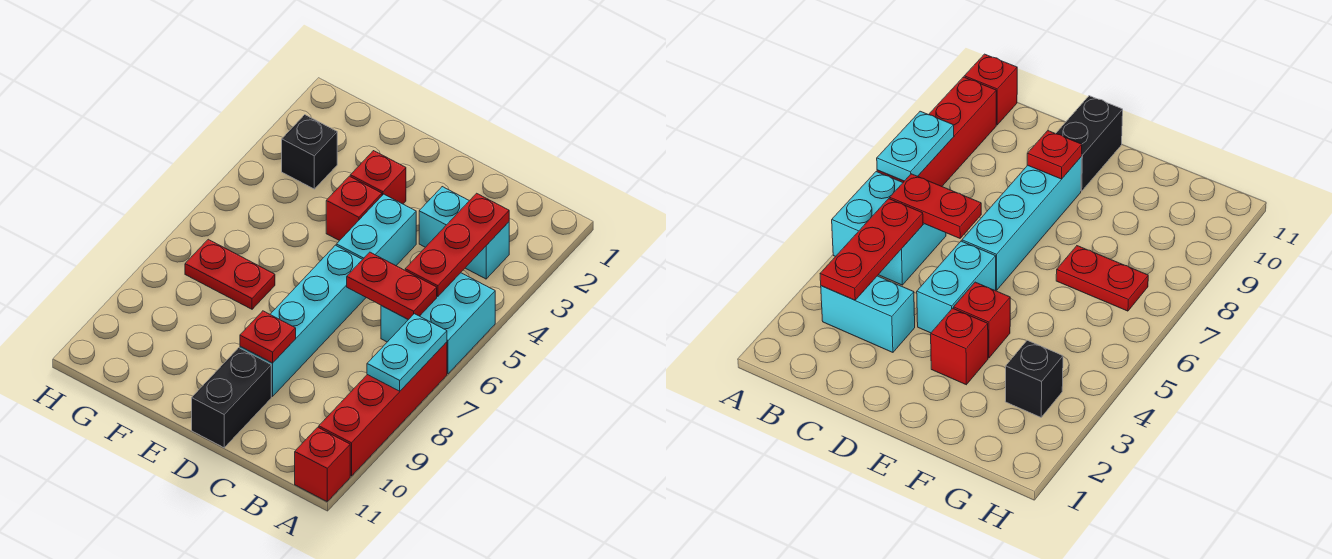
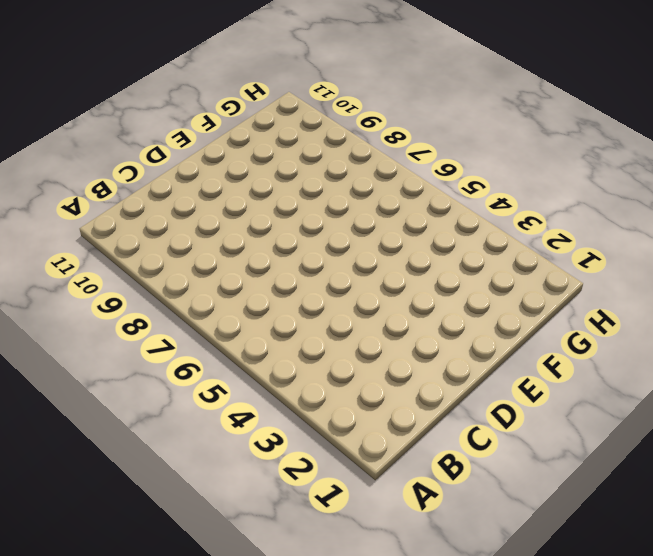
none -> cyan 2x2 brick [381,273,495,374]
none -> red 1x4 brick [319,342,447,476]
none -> red 1x1 brick [295,427,350,501]

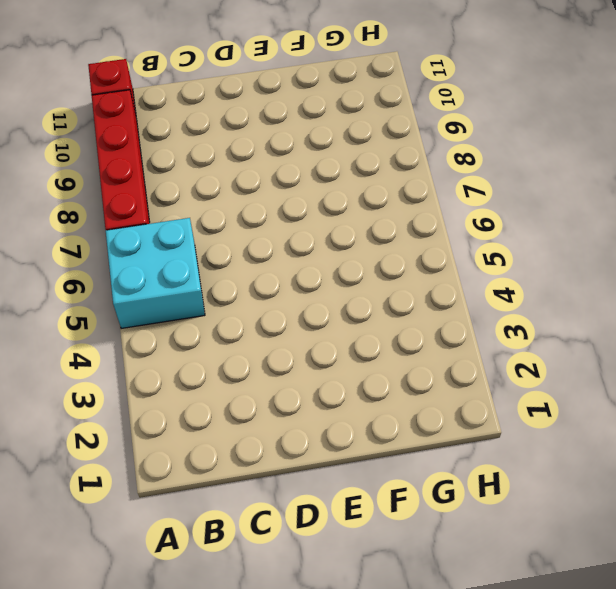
none -> cyan 1x2 brick [419,187,509,279]
none -> cyan 1x2 brick [336,194,416,266]
none -> cyan 1x4 brick [240,245,366,397]

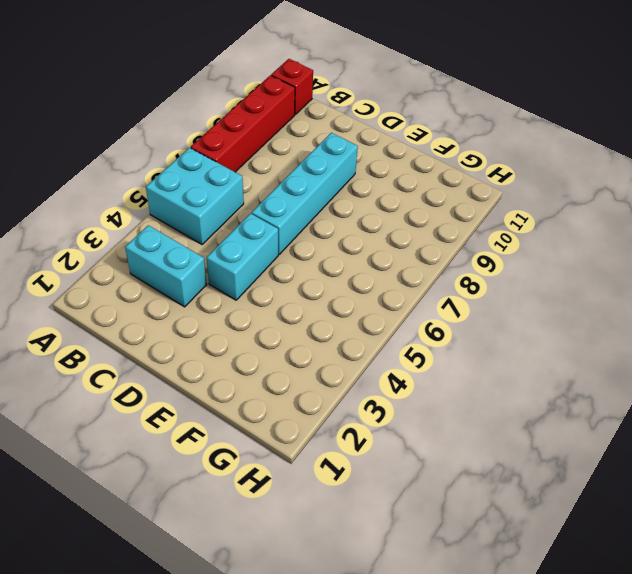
none -> black 1x2 brick [192,348,271,448]
none -> red 1x1 brick [350,151,406,204]
none -> red 1x1 brick [326,176,382,241]

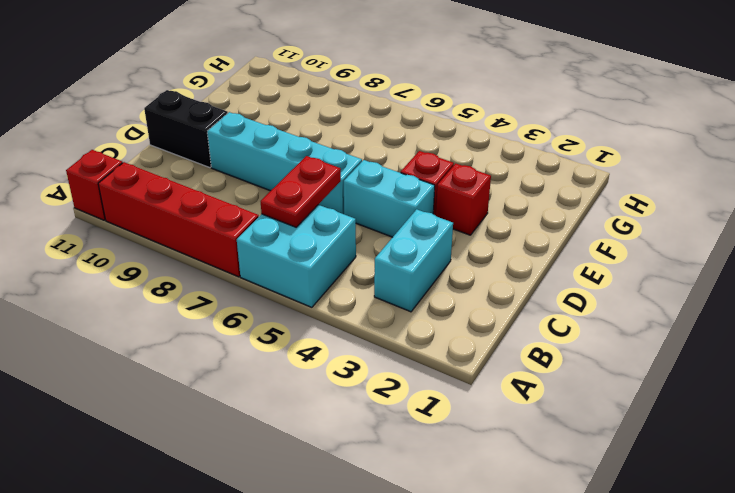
none -> red 1x2 plate [185,239,275,309]
none -> black 1x1 brick [282,115,337,189]
none -> cyan 1x2 plate [367,314,447,391]

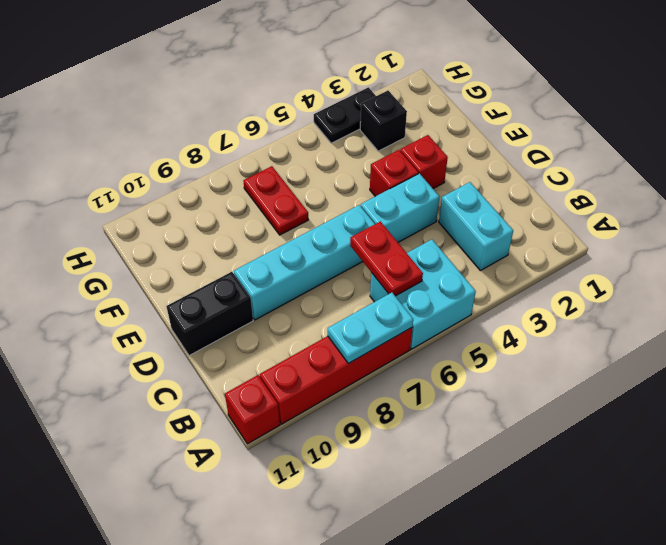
black 1x2 plate [314,87,376,143] -> none
none -> red 1x3 plate [405,193,509,297]
none -> red 1x1 plate [240,311,296,363]

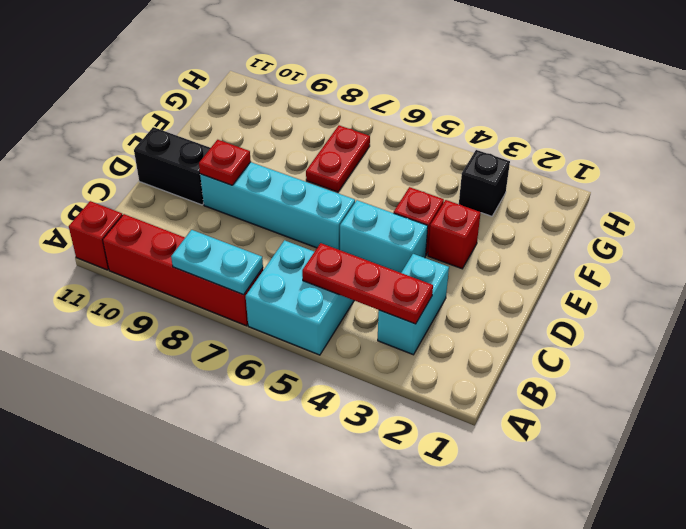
none -> red 1x2 plate [347,252,437,320]

